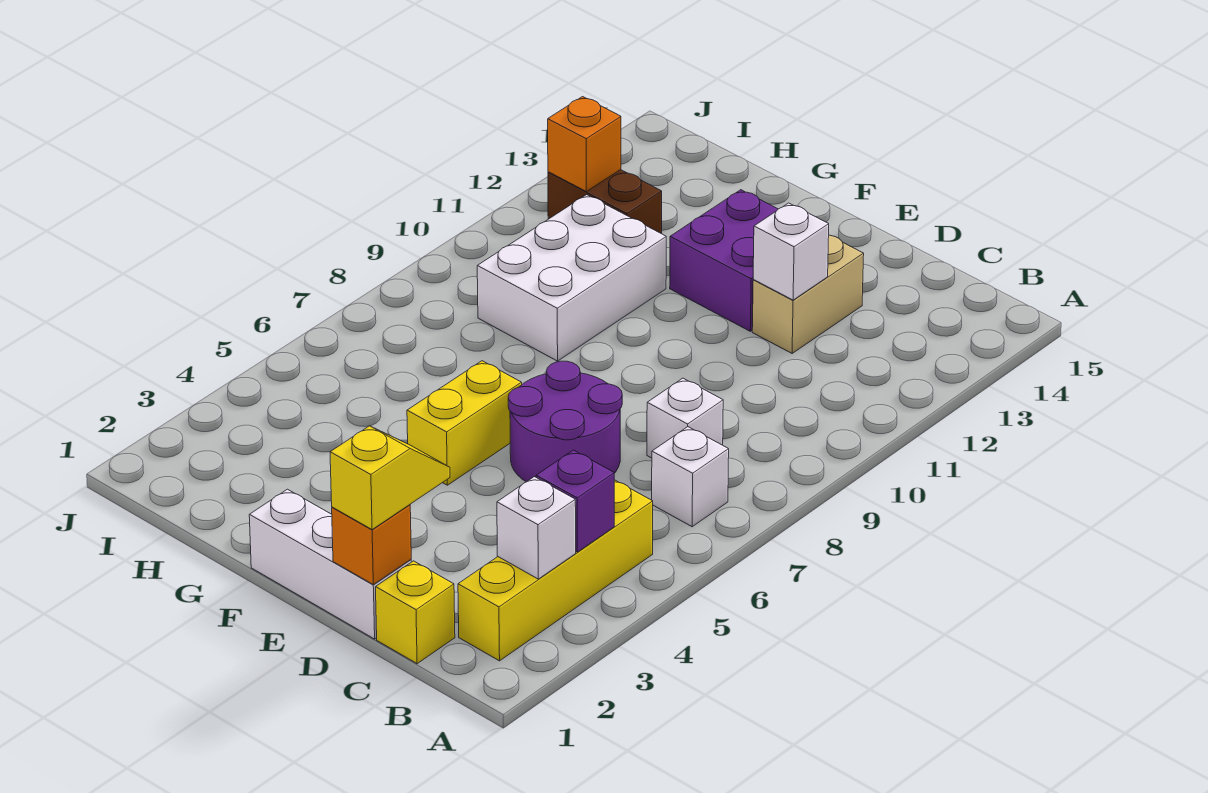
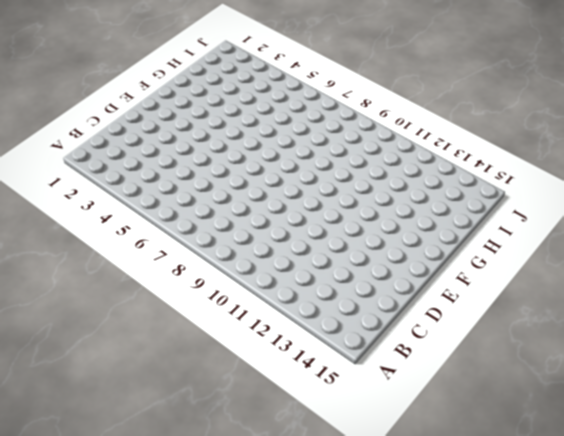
none -> yellow 1x4 brick [458,480,653,661]
none -> white 1x1 brick [652,427,729,527]
none -> yellow 1x1 brick [376,561,455,664]

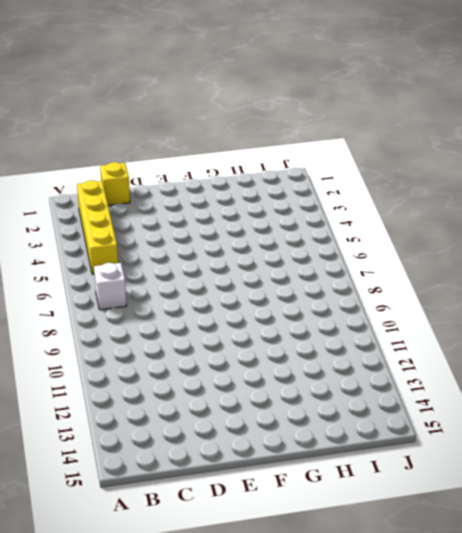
none -> white 1x1 brick [647,378,723,458]
none -> white 1x3 brick [249,489,411,639]
none -> purple 2x2 round brick [508,361,622,482]

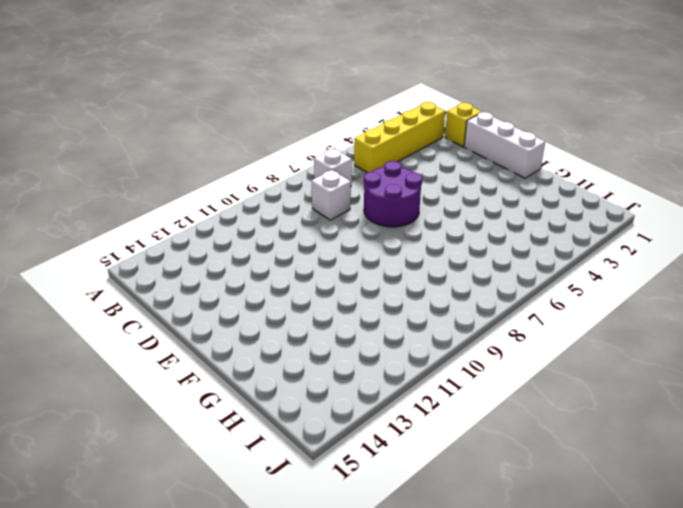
none -> tan 1x2 brick [752,235,864,353]
none -> purple 2x2 brick [670,190,778,331]
none -> yellow 1x2 brick [407,361,522,485]

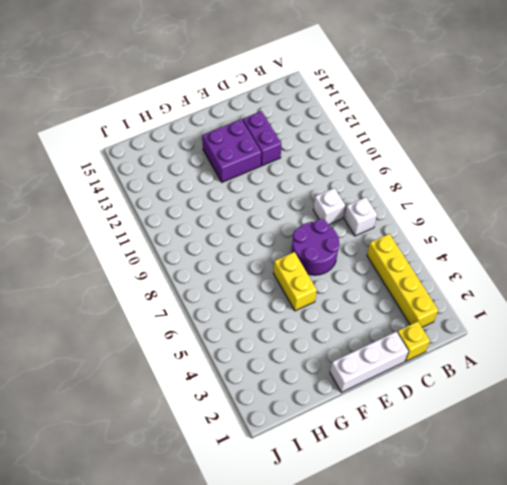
purple 1x2 brick [243,111,281,166] -> tan 1x2 brick [752,235,864,353]
none -> white 2x3 brick [477,195,666,361]
none -> brown 1x2 brick [548,170,662,234]
none -> white 1x1 brick [497,477,576,579]

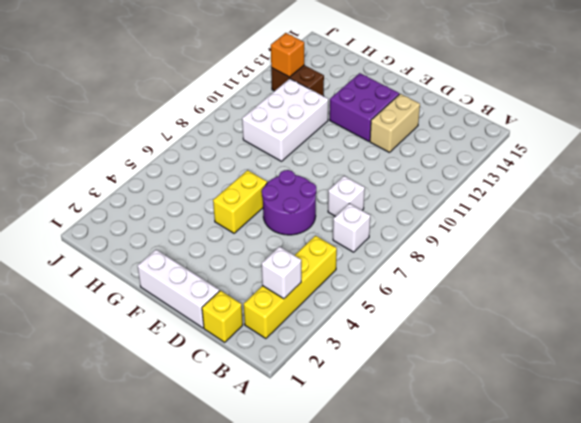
none -> purple 1x1 brick [536,450,614,552]
none -> orange 1x1 brick [332,505,411,585]
none -> white 1x1 brick [753,203,829,300]

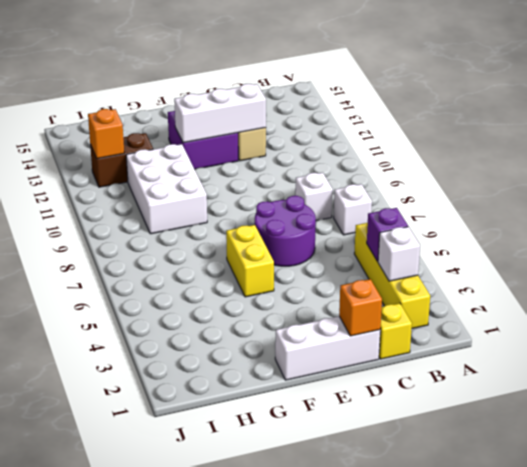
white 1x3 brick [174,84,266,143] -> white 1x1 brick [753,203,829,300]
none -> yellow 1x2 slope [330,426,450,529]

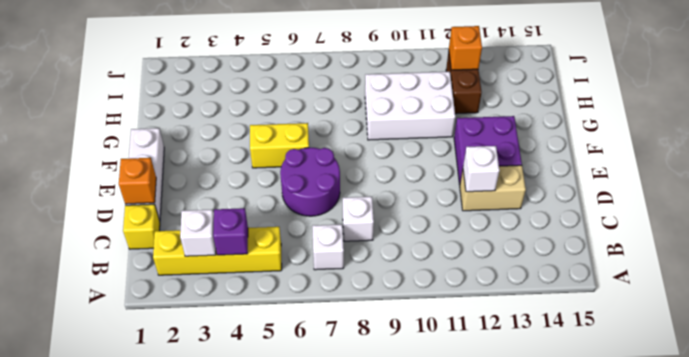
none -> yellow 1x2 slope [330,426,450,529]

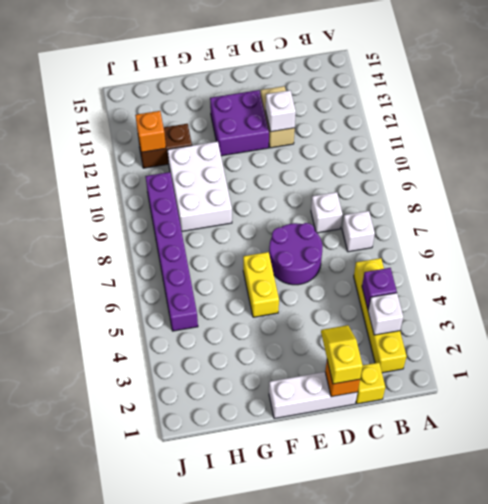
purple 1x6 brick [145,172,198,331] -> none

